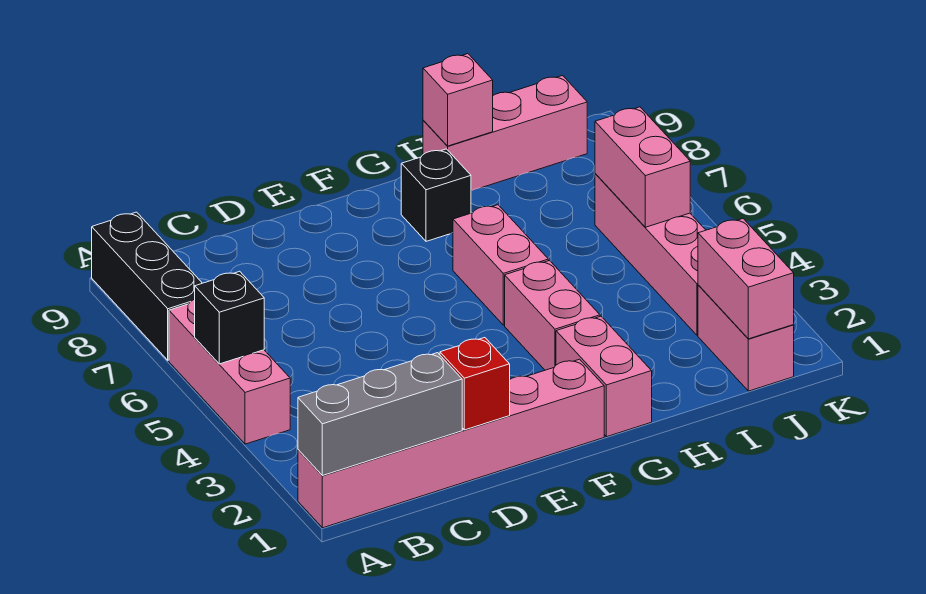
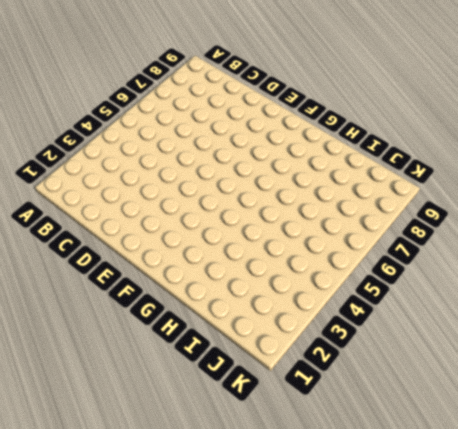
none -> pink 1x6 brick [298,359,604,528]
none -> pink 1x3 brick [169,299,290,444]
none -> black 1x3 brick [92,212,202,360]

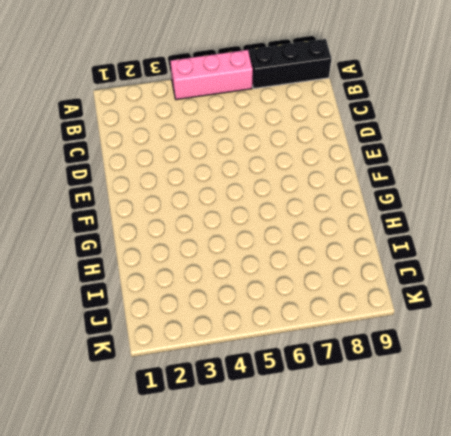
none -> pink 1x6 brick [298,359,604,528]
none -> pink 1x2 brick [556,316,652,437]
none -> pink 1x2 brick [505,261,600,370]

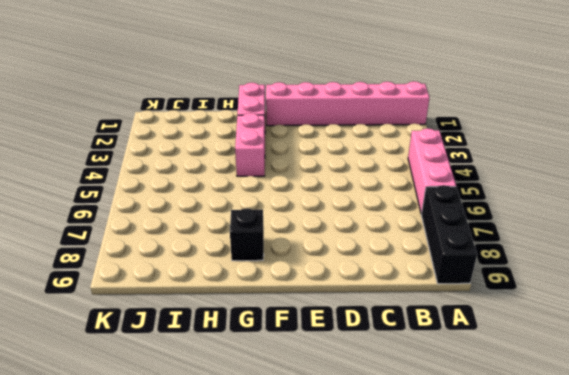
none -> pink 1x2 brick [453,205,548,325]
none -> pink 1x3 brick [423,76,587,191]
none -> pink 1x2 brick [698,285,794,391]

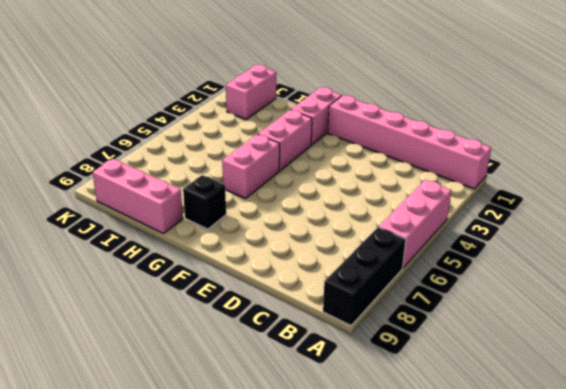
none -> pink 1x4 brick [595,174,705,335]
none -> grey 1x3 brick [298,353,462,476]
none -> black 1x1 brick [195,271,264,364]

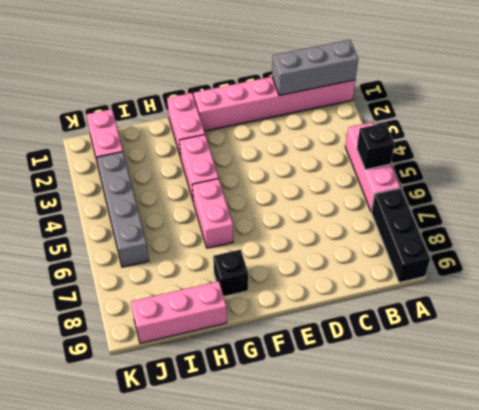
grey 1x4 brick [97,152,149,267] -> pink 1x4 brick [595,174,705,335]
none -> red 1x1 brick [440,338,510,430]
none -> pink 1x1 brick [423,54,493,146]
none -> pink 1x2 brick [698,219,794,339]

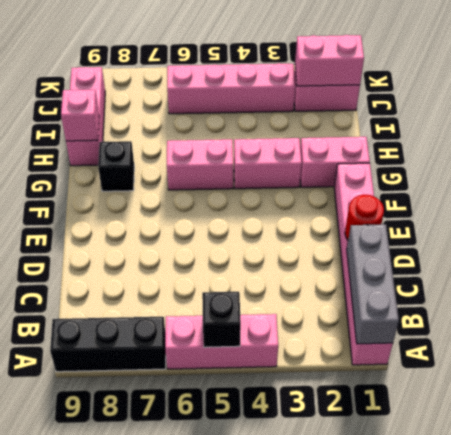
red 1x1 round brick [345,195,384,240] -> red 1x1 brick [440,338,510,430]
none -> pink 1x2 brick [595,107,690,227]

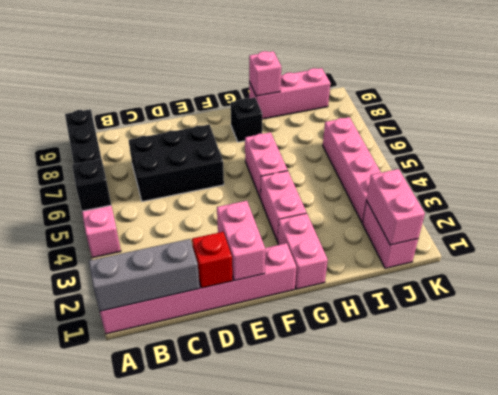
black 2x3 brick [128,125,224,202] -> none
pink 1x2 brick [217,201,265,281] -> pink 1x2 brick moved to [595,107,690,227]

